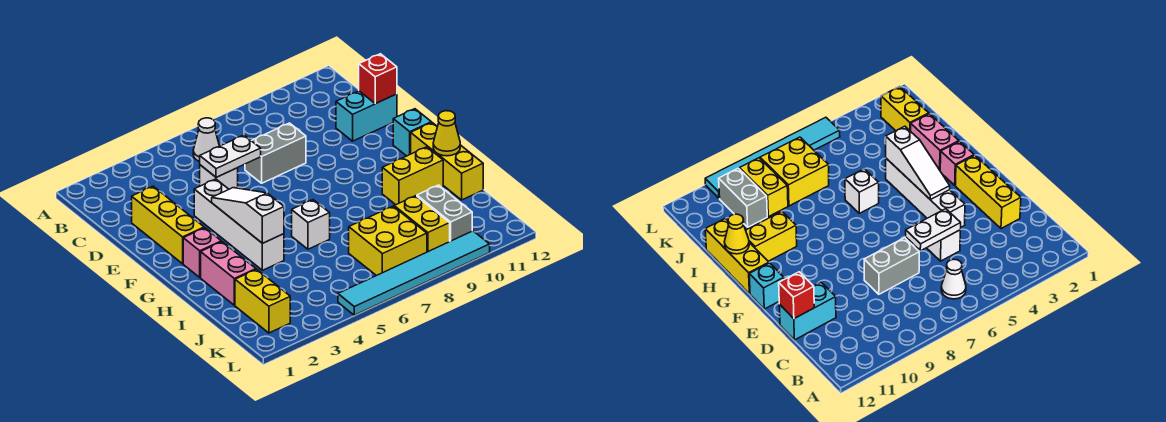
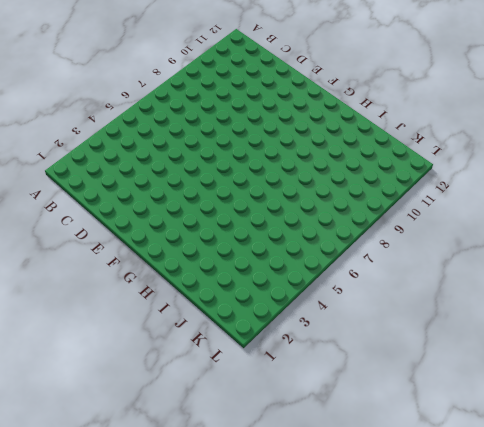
none -> white 1x1 cone [193,118,219,162]
none -> yellow 1x3 brick [132,186,204,264]
none -> white 1x1 brick [200,165,238,189]

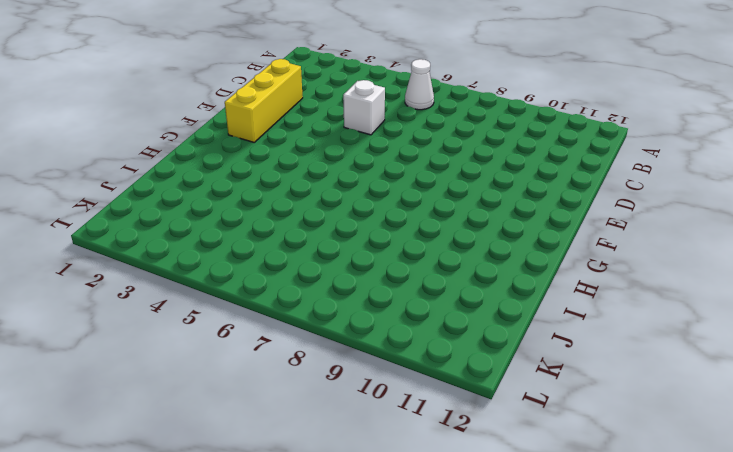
none -> grey 1x2 brick [245,123,306,183]
none -> cyan 1x2 brick [336,91,397,141]
none -> white 1x4 brick [194,179,284,270]

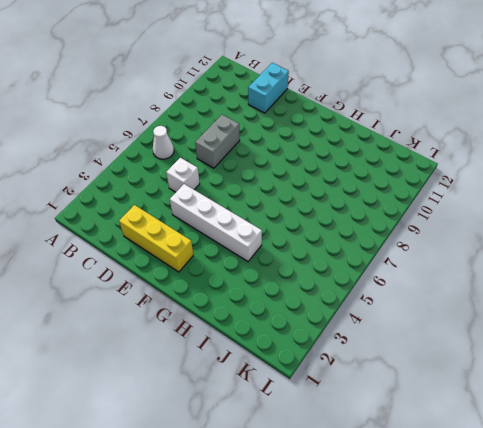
none -> cyan 1x1 brick [393,109,431,156]
none -> pink 1x1 brick [183,228,221,277]
none -> yellow 1x3 brick [411,123,483,200]

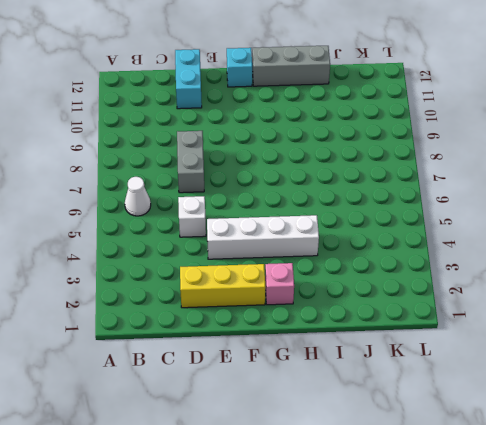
grey 1x3 brick [252,46,330,86] -> yellow 1x3 brick [411,123,483,200]
none -> pink 1x2 brick [201,242,256,305]
none -> white 1x1 brick [292,200,330,249]
none -> yellow 1x2 brick [382,147,443,205]

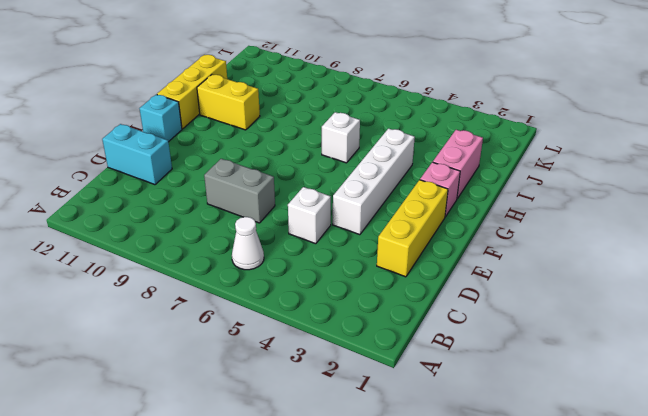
none -> yellow 1x2 brick [235,269,290,333]
none -> yellow 2x2 brick [349,206,427,276]
none -> yellow 1x2 brick [394,196,450,252]

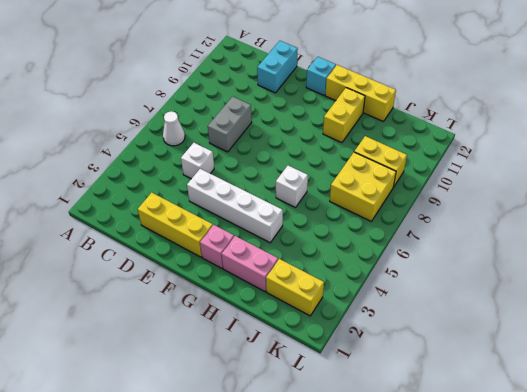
none -> grey 1x2 brick [417,185,472,241]
none -> cyan 1x6 tile [338,231,490,315]
none -> white 1x2 plate [200,135,261,177]

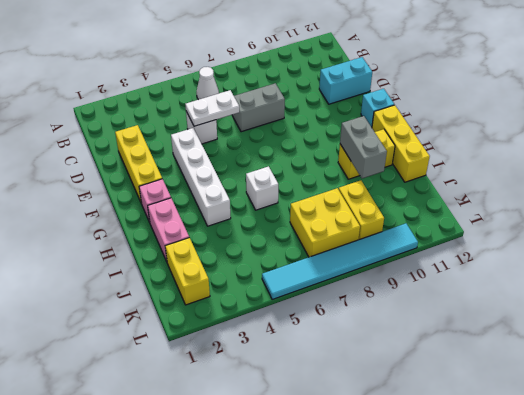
grey 1x2 brick [340,116,387,178] -> grey 1x2 brick moved to [417,185,472,241]
none -> red 1x1 brick [359,54,397,104]
none -> white 1x3 slope [212,188,284,243]
none -> yellow 1x1 cone [433,111,460,156]

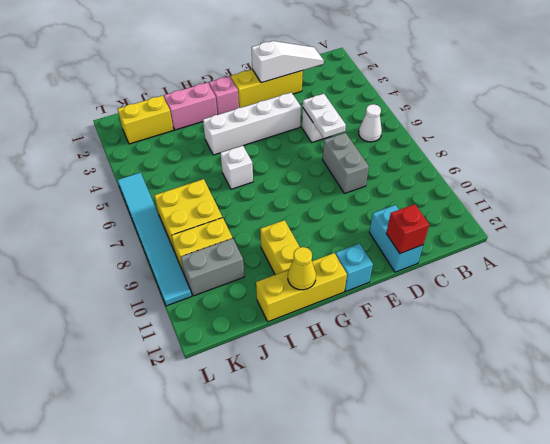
white 1x3 slope [251,41,324,83] -> white 1x3 slope moved to [212,188,284,243]

